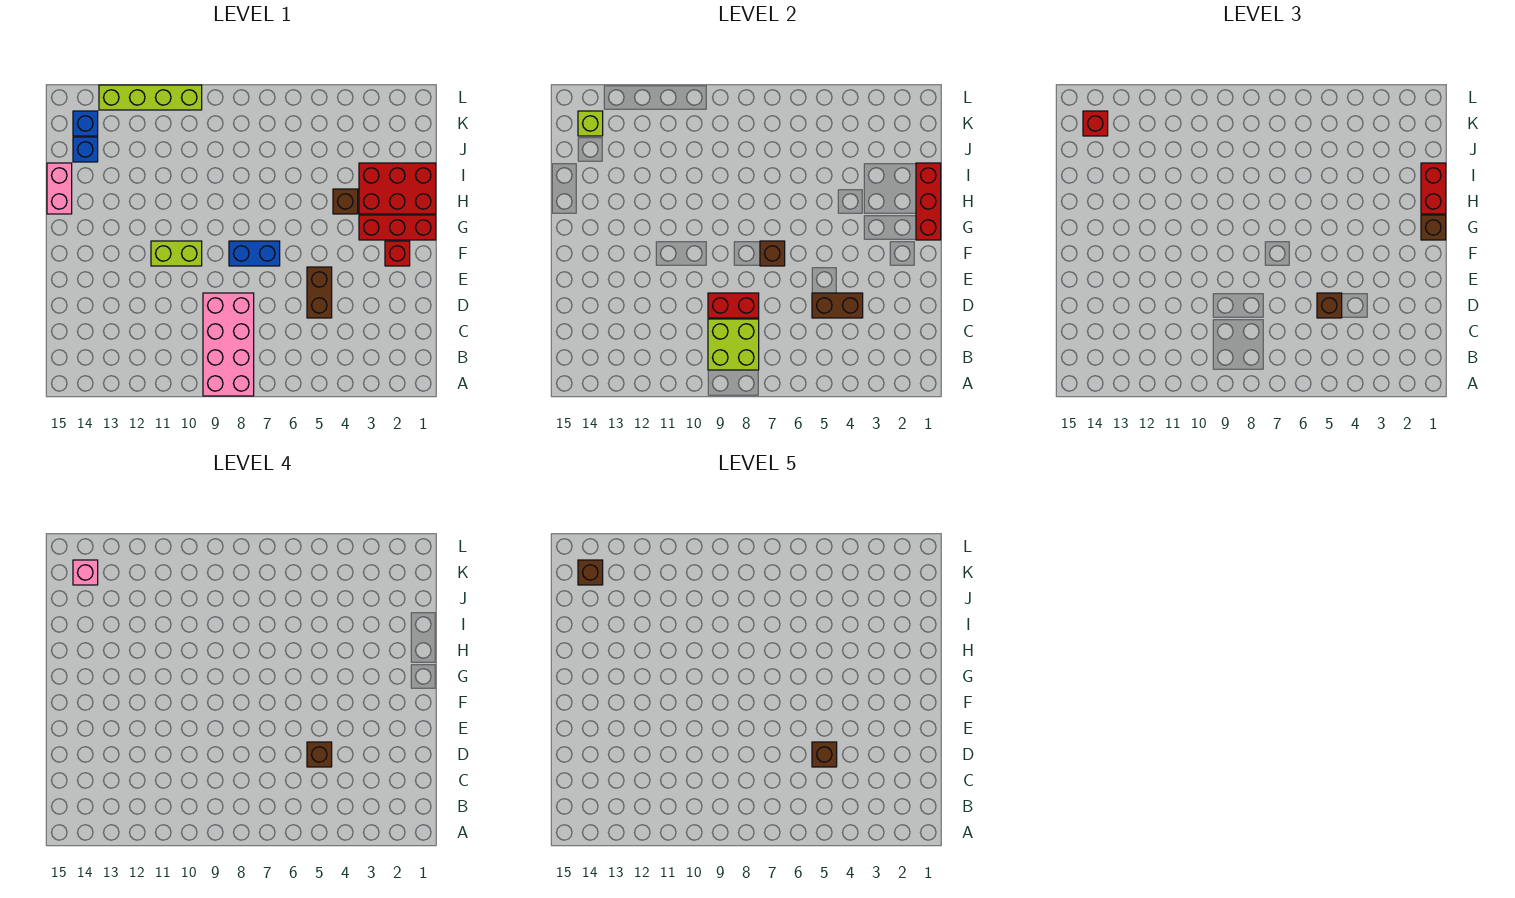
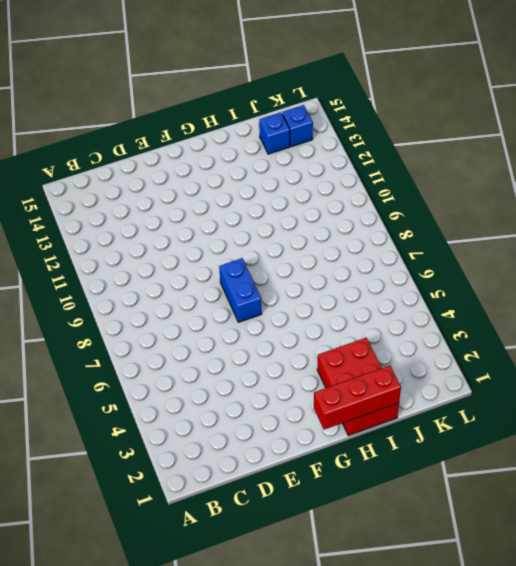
none -> pink 2x4 brick [203,293,254,396]
none -> brown 1x2 brick [307,267,332,318]
none -> red 1x1 brick [385,241,410,266]

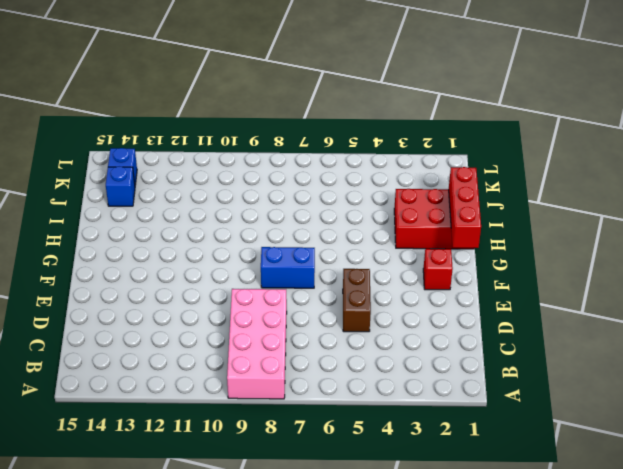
none -> lime 1x2 brick [151,241,202,266]
none -> red 1x3 brick [359,215,436,240]
none -> brown 1x1 brick [333,189,358,214]

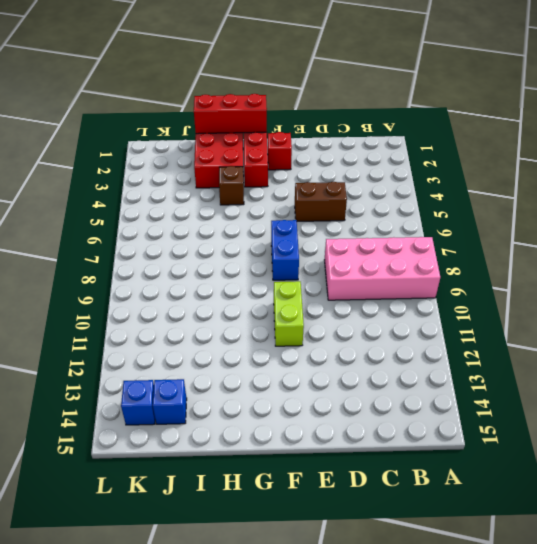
none -> pink 1x2 brick [47,163,72,214]
none -> lime 1x4 brick [99,85,202,110]
none -> lime 2x2 brick [708,319,759,370]

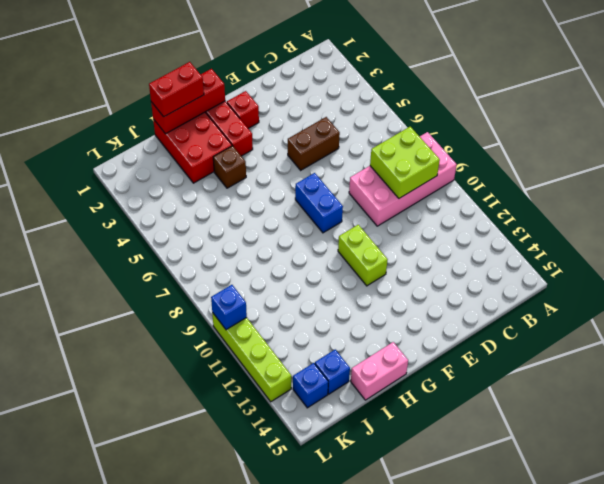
blue 1x1 brick [211,285,247,330] -> none
none -> brown 1x2 brick [812,293,863,318]
none -> red 1x2 brick [708,293,759,318]
none -> brown 1x1 brick [760,241,785,266]

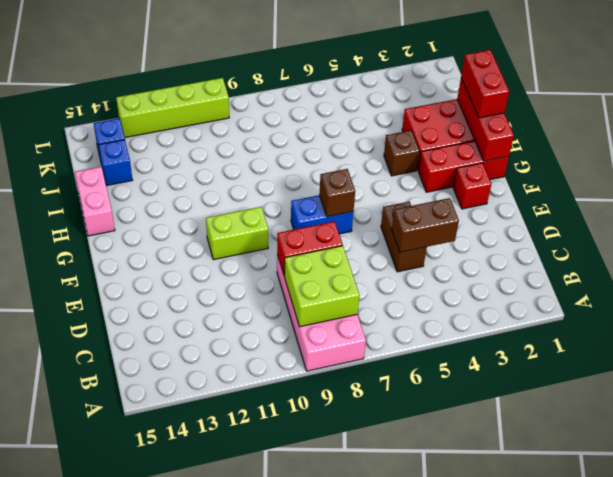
none -> lime 1x1 brick [578,111,603,136]
none -> brown 1x1 brick [1317,293,1342,318]
none -> brown 1x1 brick [1421,215,1446,240]

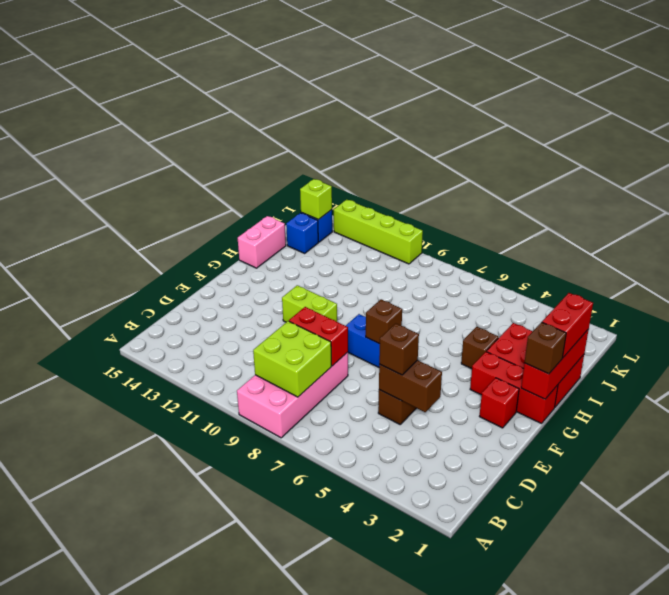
none -> red 1x1 brick [1083,111,1108,136]
none -> brown 1x1 brick [307,742,332,767]
none -> pink 1x1 brick [73,560,98,585]

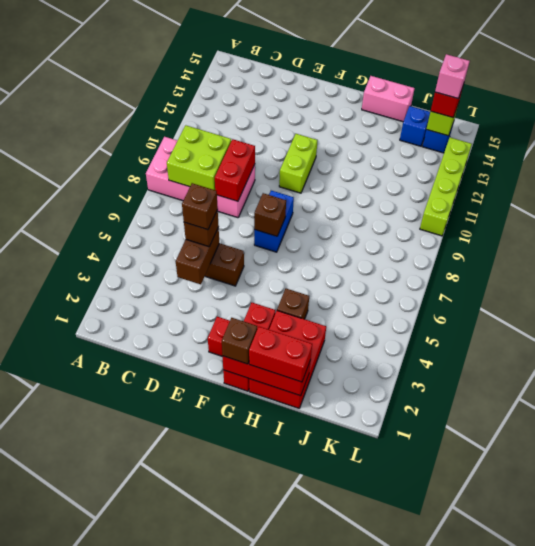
none -> brown 1x1 brick [812,742,837,767]
none -> brown 1x1 brick [578,560,603,585]

